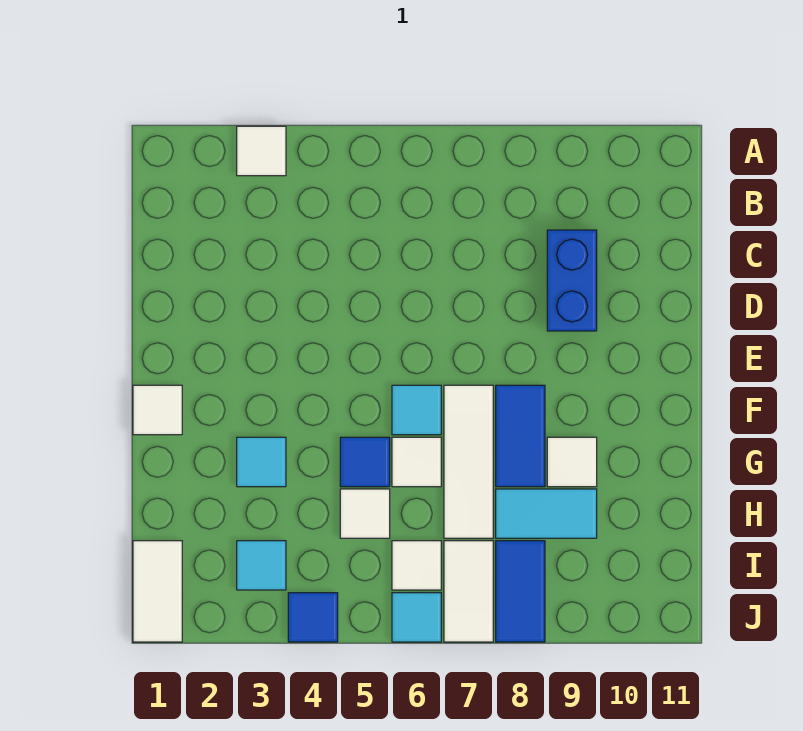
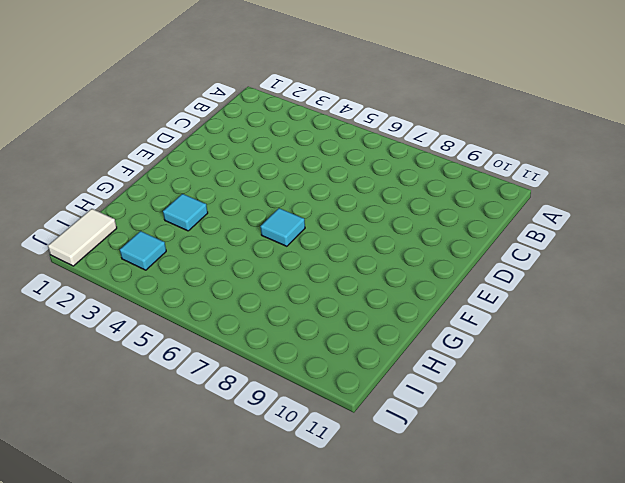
none -> white 1x1 tile [237,126,286,176]
none -> blue 1x2 brick [547,230,597,331]
none -> white 1x1 tile [133,385,182,435]

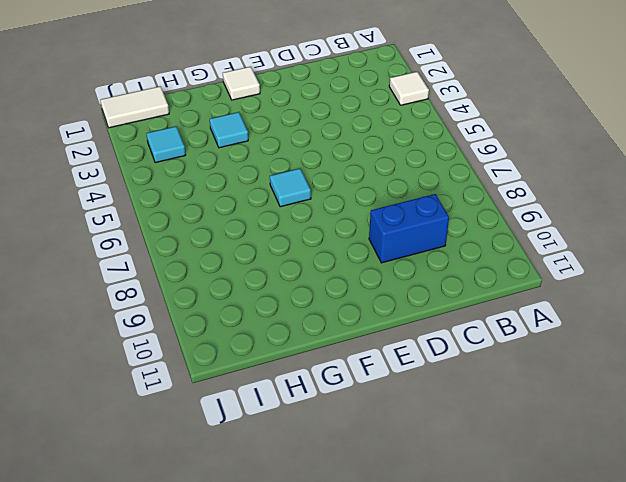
none -> white 1x3 tile [444,385,493,538]
none -> blue 1x2 tile [496,385,545,487]
none -> blue 1x1 tile [340,437,390,487]

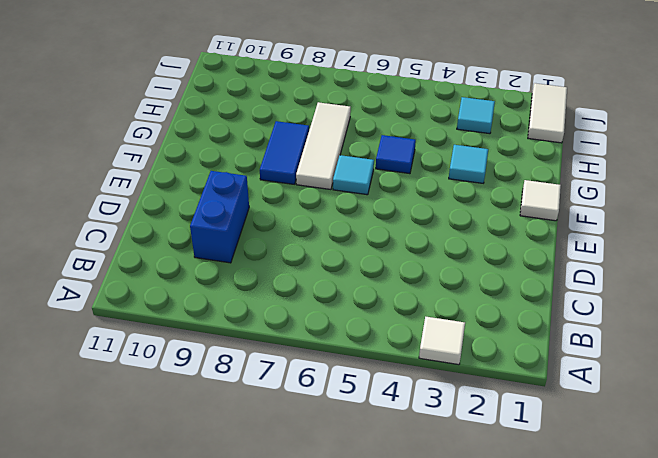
none -> white 1x1 tile [392,437,441,487]
none -> white 1x1 tile [547,437,597,487]
none -> white 1x1 tile [340,489,390,538]

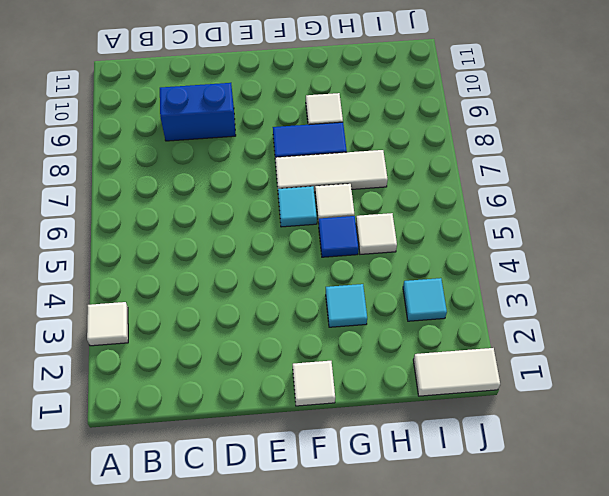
none -> cyan 1x2 tile [496,489,597,538]
none -> white 1x1 tile [392,541,441,590]
none -> white 1x2 tile [444,541,493,642]

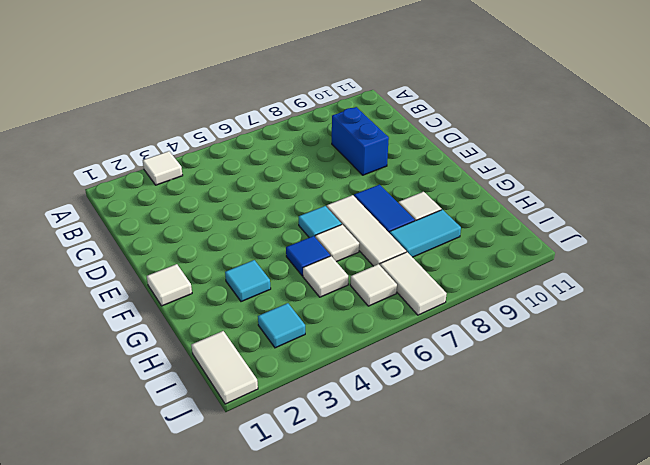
none -> blue 1x2 tile [496,541,545,642]
none -> blue 1x1 tile [288,593,338,642]
none -> cyan 1x1 tile [392,593,441,642]

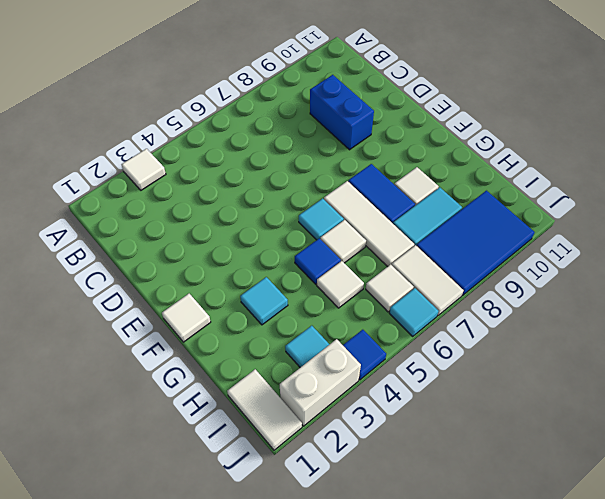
blue 2x3 tile [417,191,534,295] -> blue 1x2 tile [496,541,545,642]
white 1x2 brick [280,339,361,426] -> none

